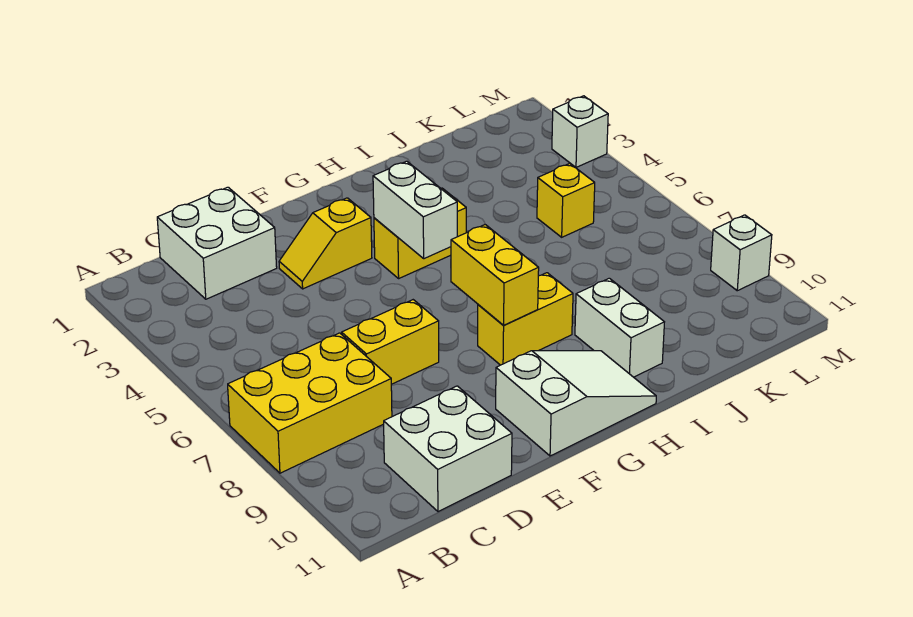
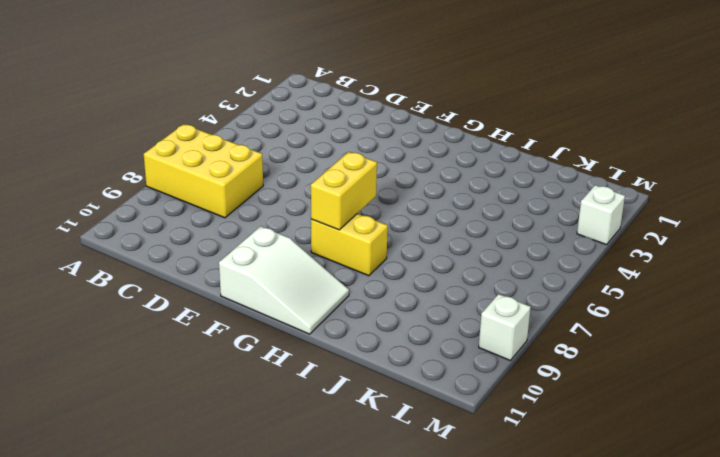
none -> white 2x2 brick [157,187,277,299]
none -> white 2x2 brick [384,386,512,512]
none -> yellow 1x2 brick [342,300,439,384]

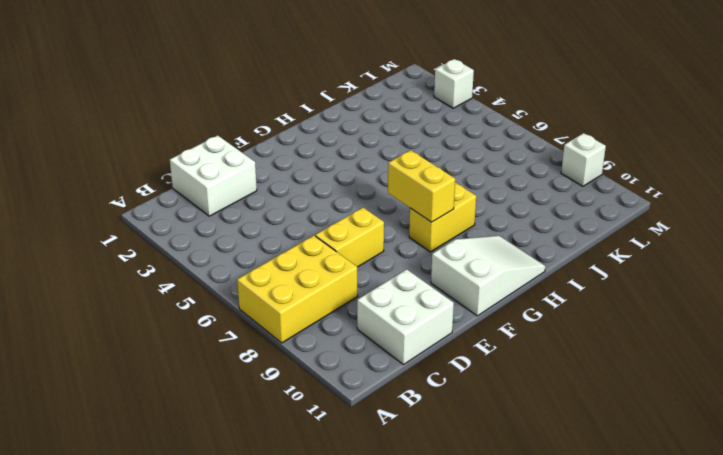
none -> yellow 1x2 slope [279,198,372,289]
none -> yellow 1x2 brick [374,188,466,278]
none -> white 1x2 brick [575,278,664,377]

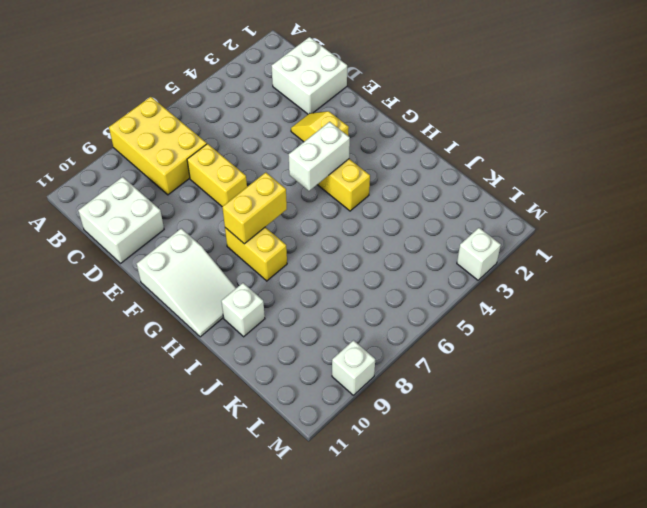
white 1x1 brick [221,283,265,337] -> white 1x2 brick [575,278,664,377]
none -> yellow 1x1 brick [537,163,595,237]

